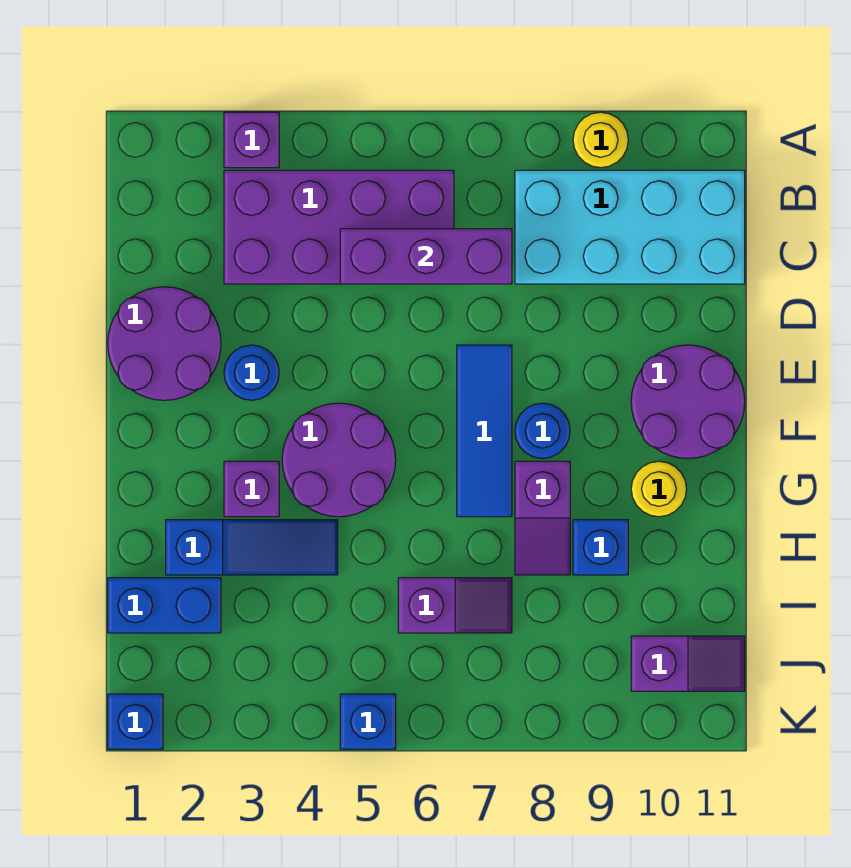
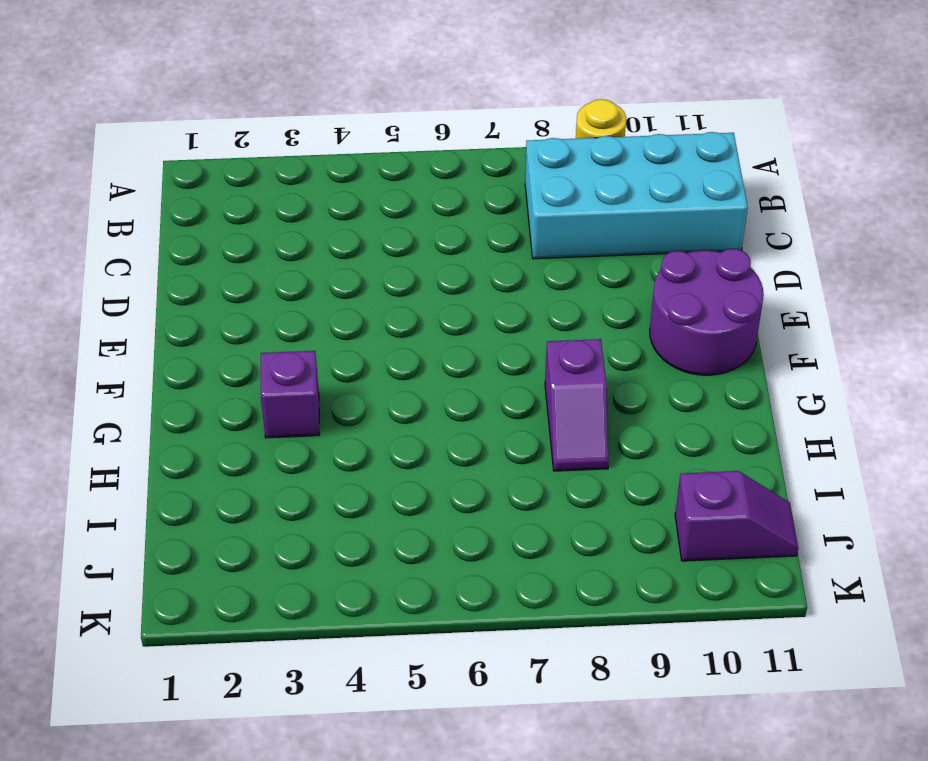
none -> purple 1x1 brick [224,112,279,168]
none -> purple 2x4 brick [224,170,454,284]
none -> purple 2x2 round brick [108,287,221,400]

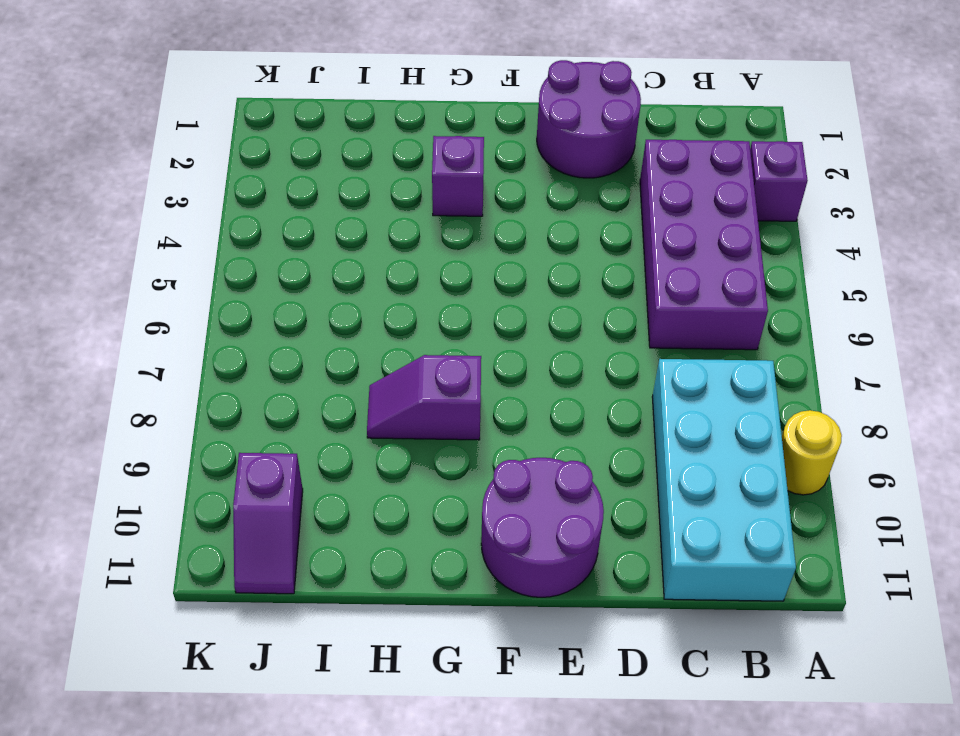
none -> blue 1x1 round brick [224,345,279,400]
none -> blue 1x3 tile [457,345,512,517]
none -> purple 2x2 round brick [282,403,396,517]

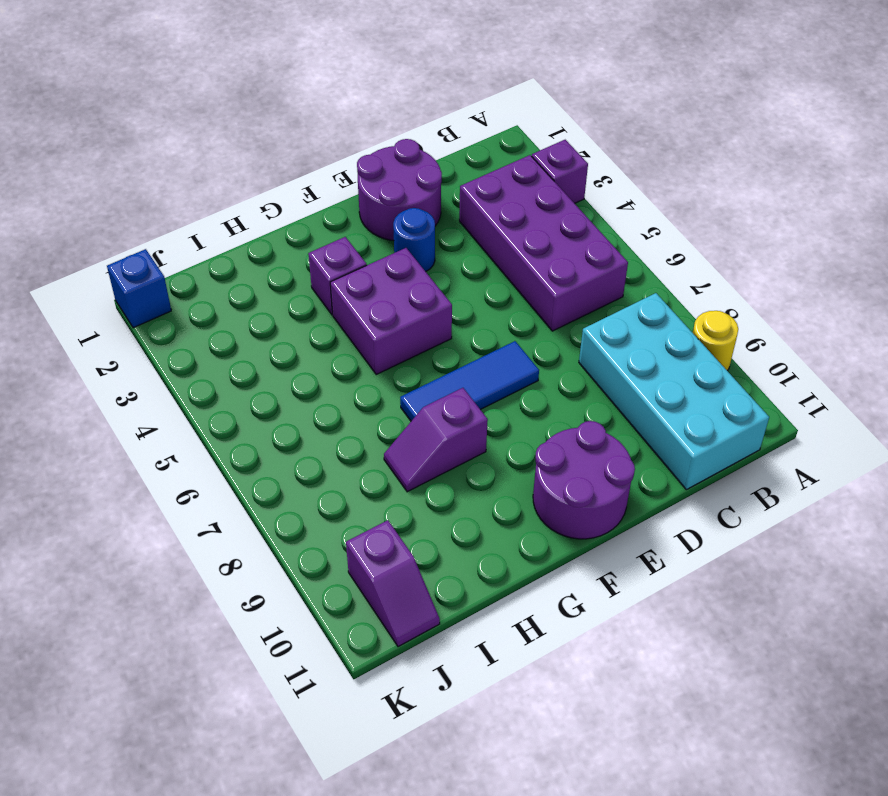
purple 2x2 brick [330,248,452,374] -> purple 2x2 round brick [282,403,396,517]
none -> blue 1x1 round brick [515,403,570,459]
none -> yellow 1x1 round brick [631,461,687,517]
none -> blue 1x3 slope [166,520,338,575]

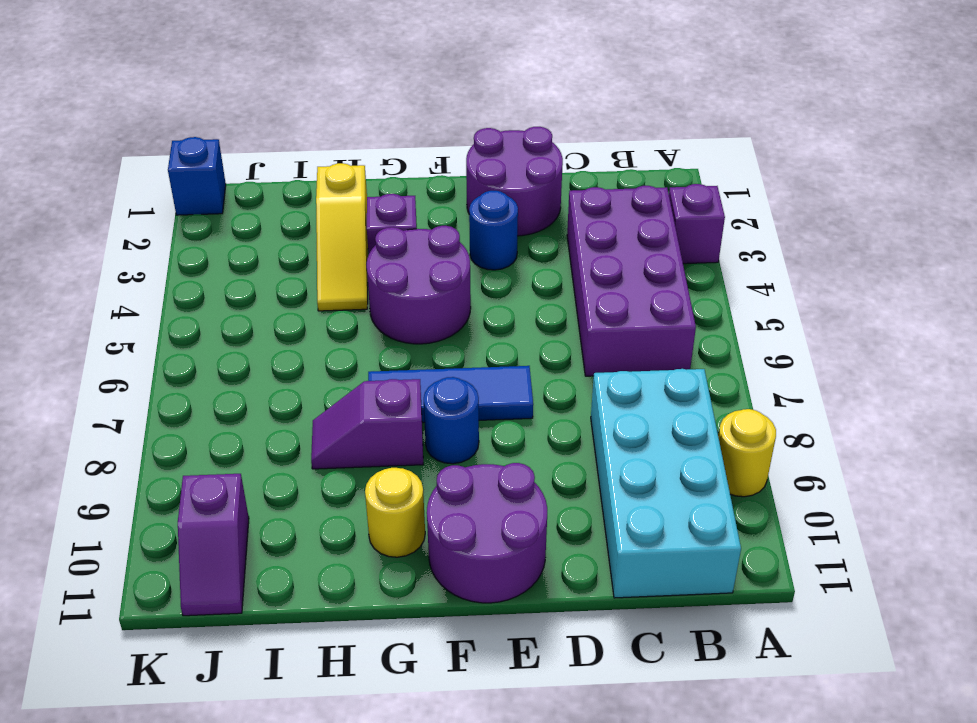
yellow 1x3 slope [316,163,368,311] -> blue 1x3 slope [166,520,338,575]
none -> blue 1x1 brick [573,520,628,575]
none -> blue 1x2 brick [108,578,221,633]
none -> purple 1x2 slope [398,578,512,633]

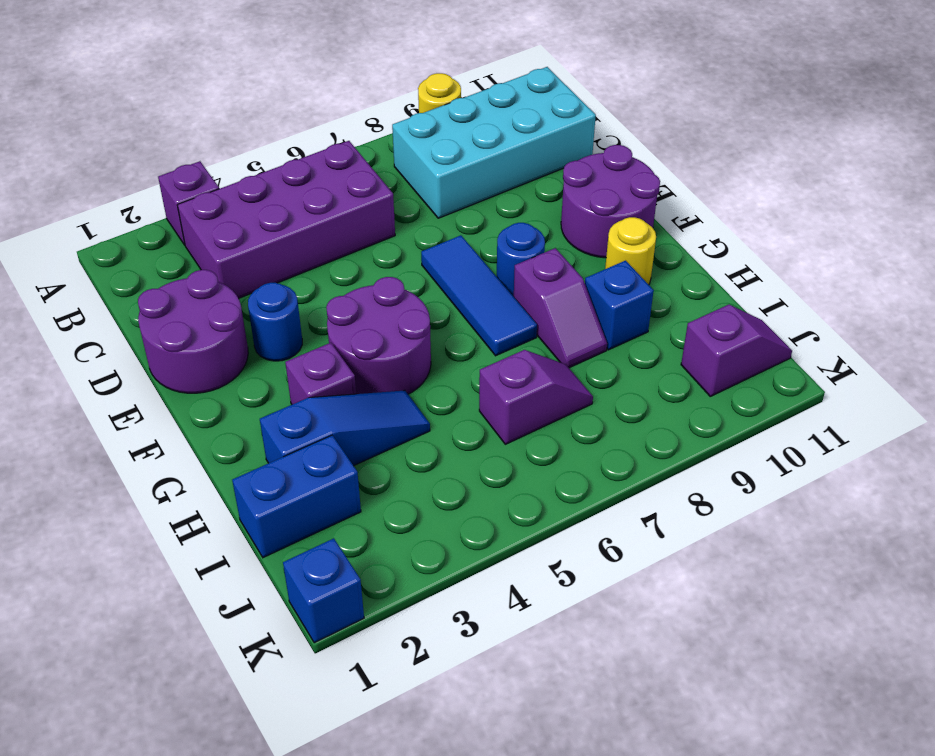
none -> blue 1x1 brick [340,694,396,749]
none -> purple 1x3 brick [340,229,512,284]

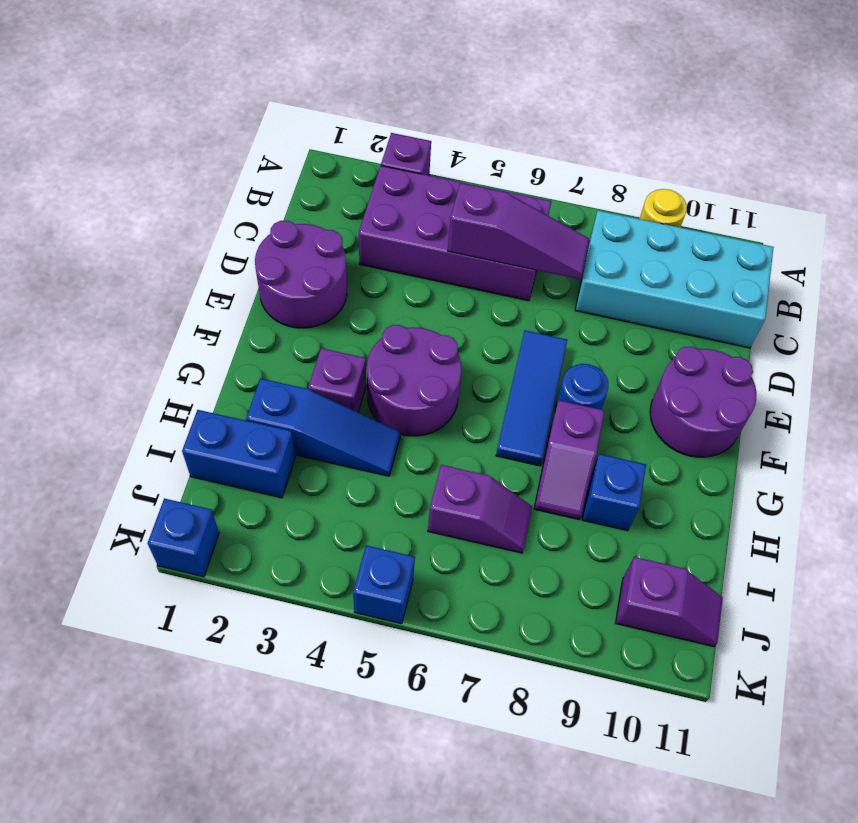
purple 1x3 slope [448,183,590,279] -> purple 1x3 brick [340,229,512,284]
none -> blue 1x1 round brick [224,345,279,400]
none -> yellow 1x1 round brick [631,461,687,517]

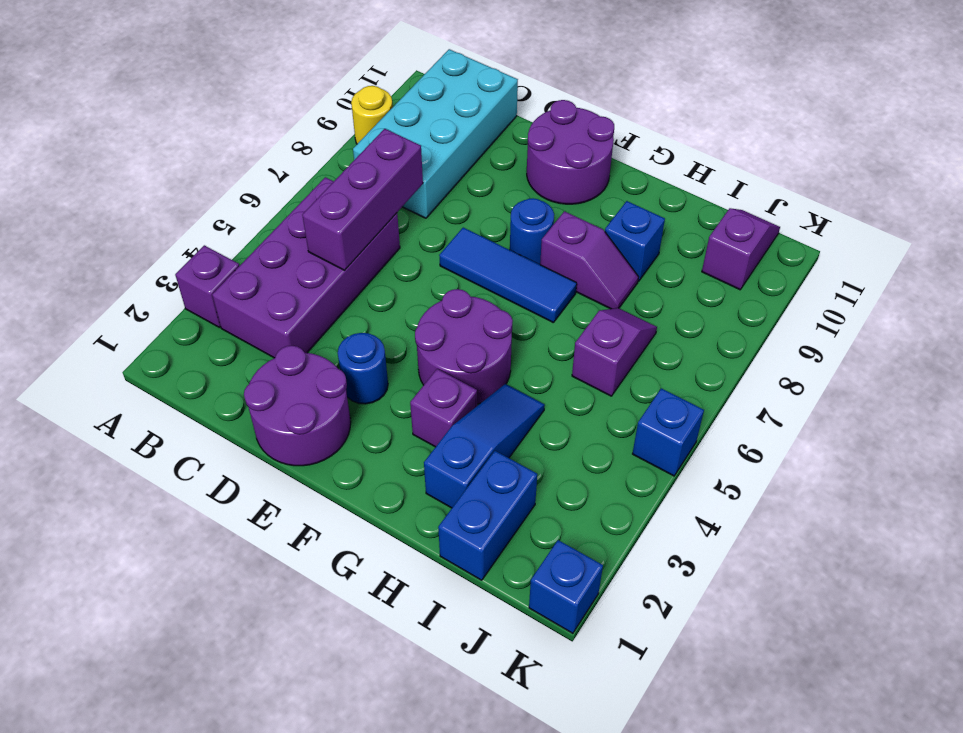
none -> yellow 1x1 round brick [631,461,687,517]

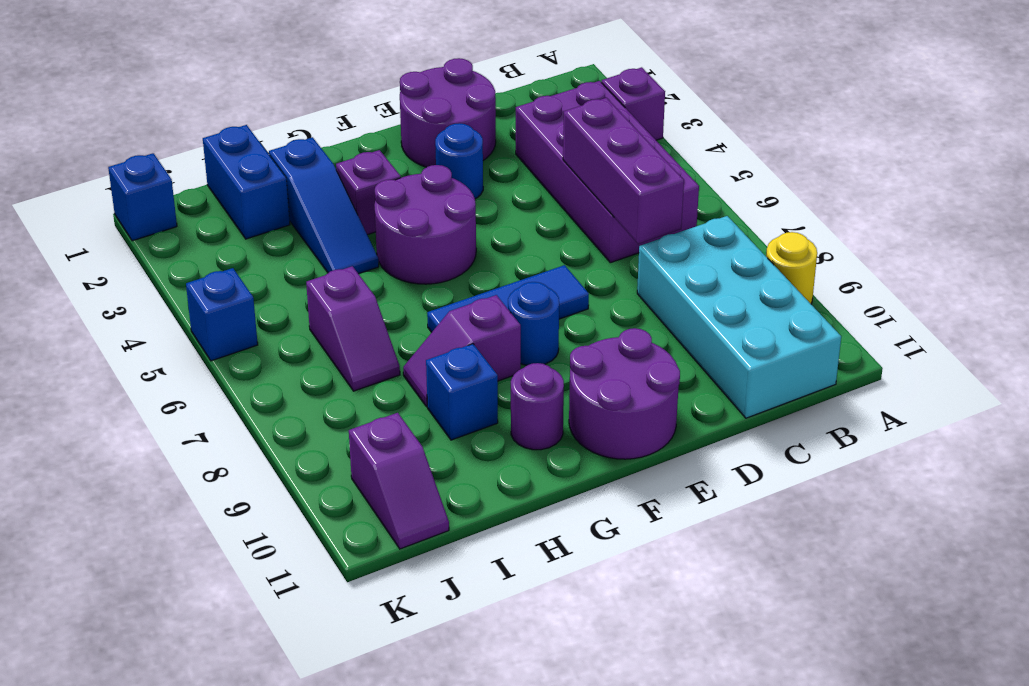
purple 1x1 round brick [511,363,564,450] -> yellow 1x1 round brick [631,461,687,517]

